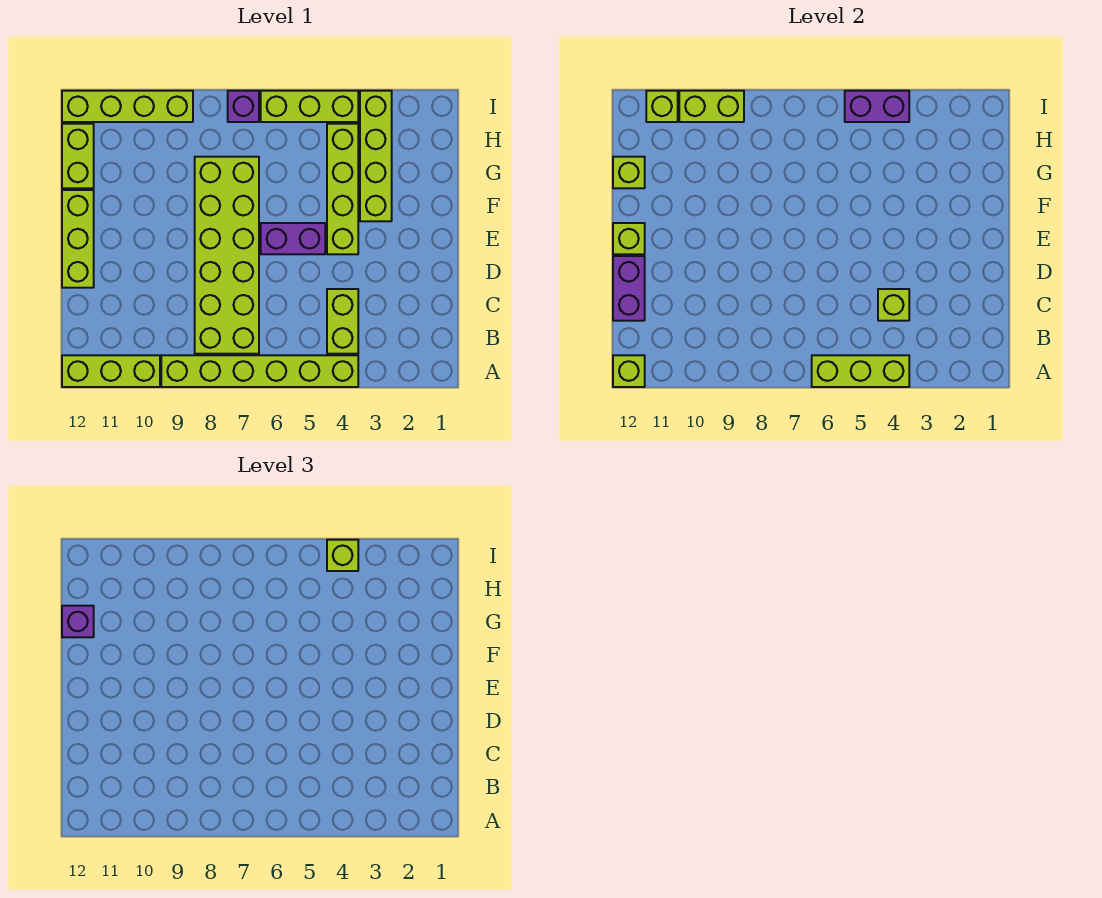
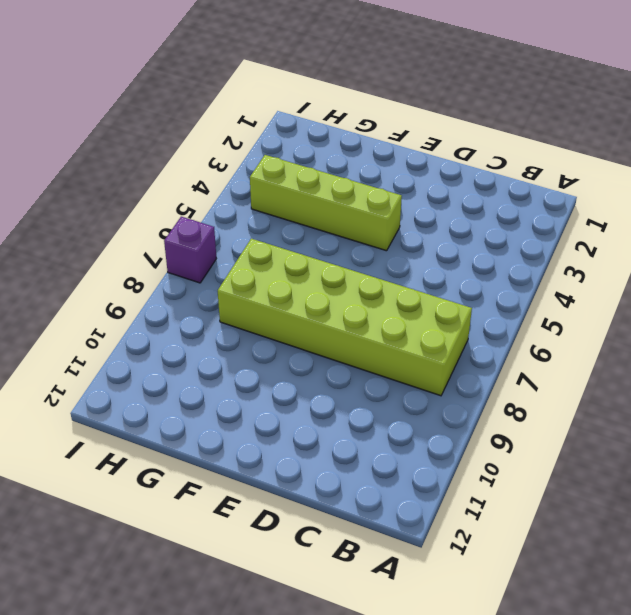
none -> lime 1x6 brick [161,355,358,387]
none -> lime 1x3 brick [62,355,160,387]
none -> lime 1x2 brick [327,289,358,354]

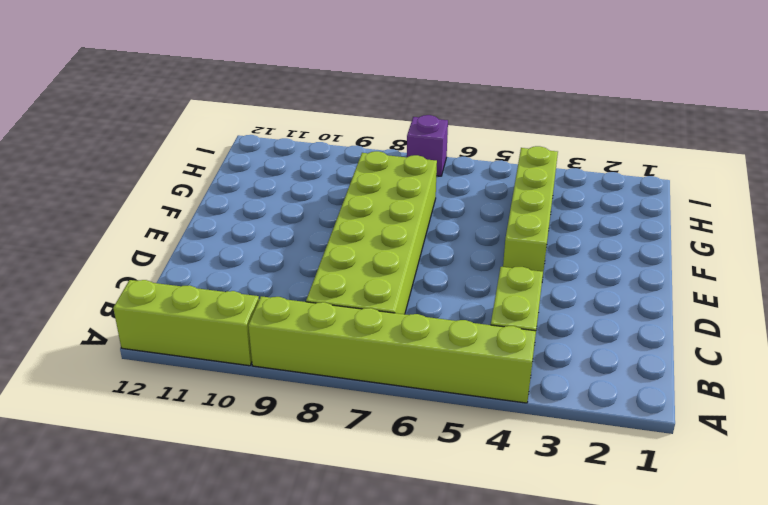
none -> lime 1x3 brick [62,190,94,288]
none -> purple 1x2 brick [261,223,325,254]
none -> lime 1x4 brick [360,91,392,221]

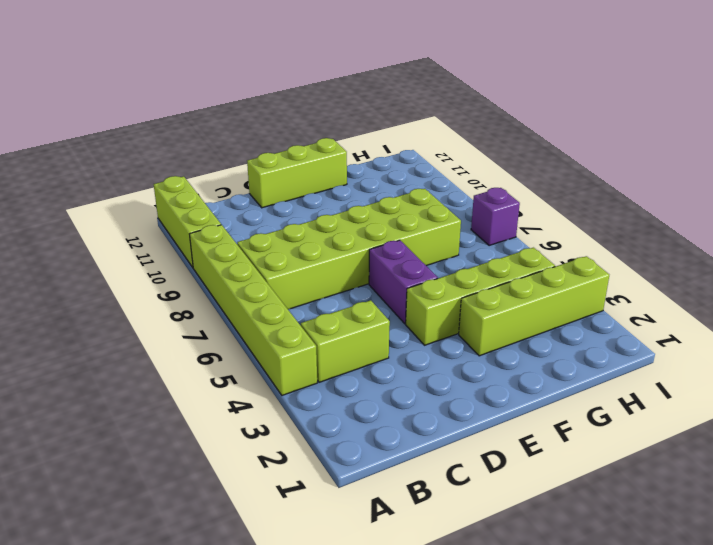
none -> lime 1x2 brick [62,124,94,188]
none -> lime 1x3 brick [261,91,358,122]
none -> lime 1x4 brick [62,91,193,122]

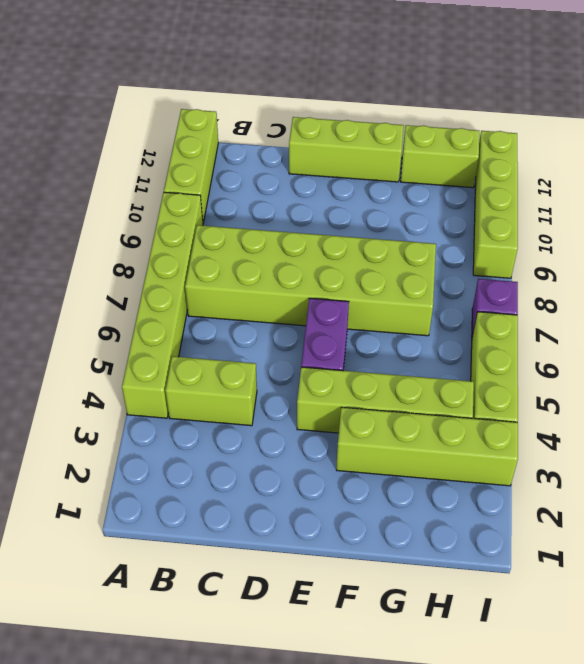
none -> lime 1x3 brick [812,355,909,387]
none -> lime 1x1 brick [613,355,645,387]
none -> lime 1x1 brick [878,289,909,321]

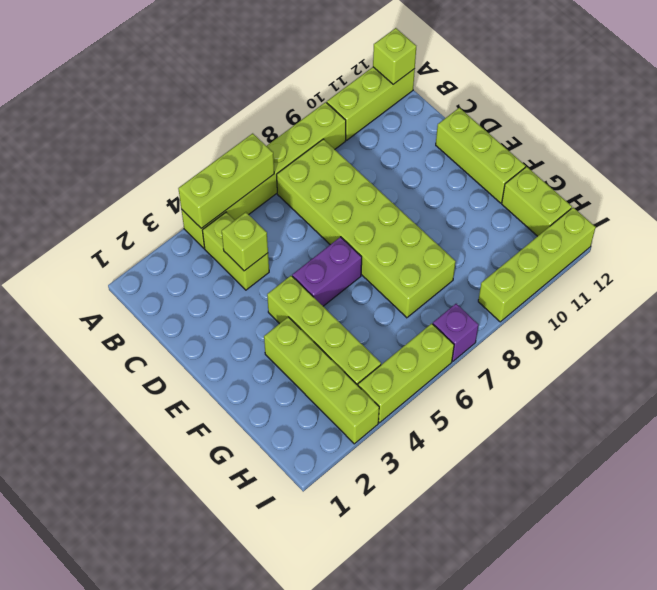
none -> purple 1x2 brick [613,256,645,321]
none -> lime 1x1 brick [613,223,645,254]
none -> lime 1x1 brick [613,157,645,188]

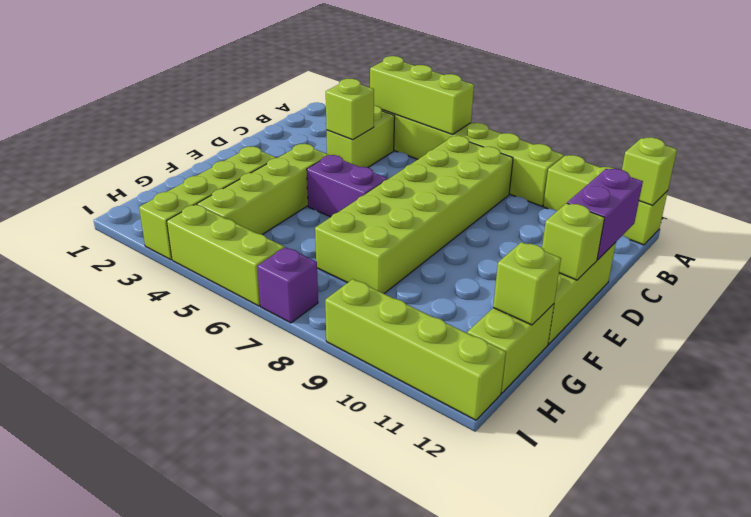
none -> purple 1x2 brick [845,91,909,122]
none -> lime 1x2 brick [679,91,744,122]
none -> lime 1x1 brick [646,91,678,122]

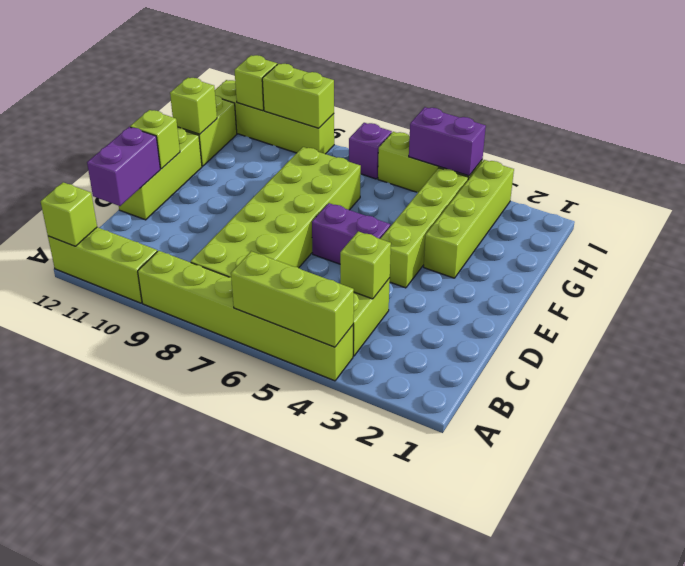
none -> purple 1x1 brick [62,606,94,637]
none -> lime 1x1 brick [327,540,358,571]

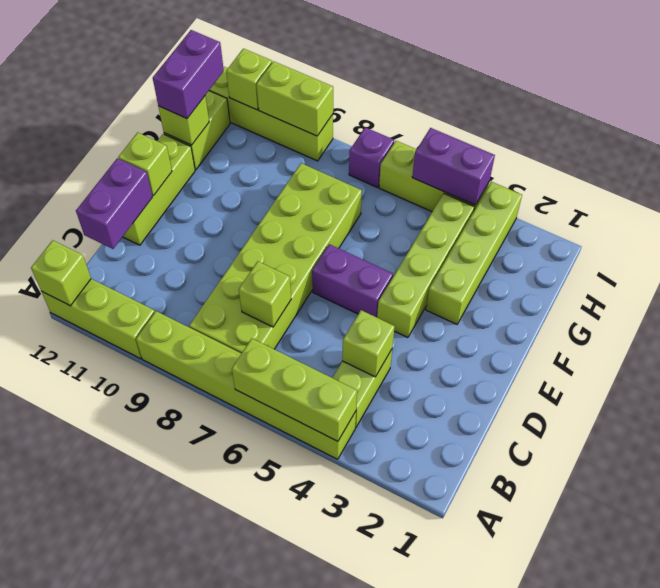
lime 1x1 brick [239,261,291,327] -> lime 1x1 brick moved to [327,540,358,571]
purple 1x2 brick [153,30,224,119] -> purple 1x1 brick [62,606,94,637]

